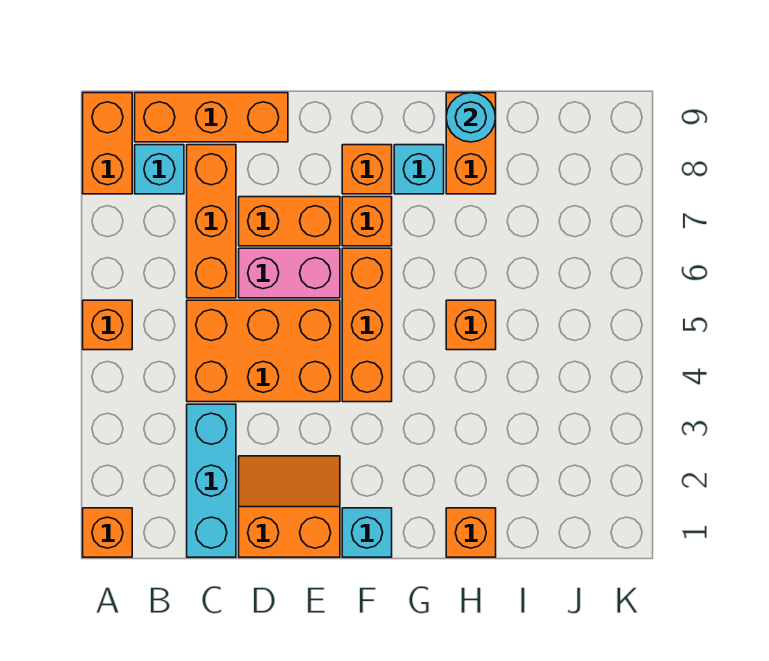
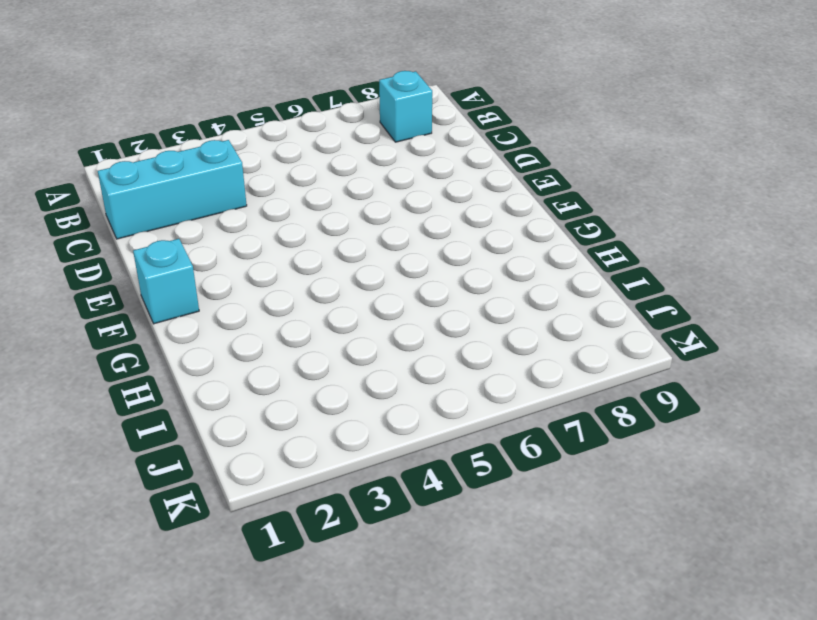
none -> orange 1x1 brick [83,508,132,557]
none -> orange 1x1 brick [83,300,132,350]
none -> orange 1x2 brick [83,93,132,194]

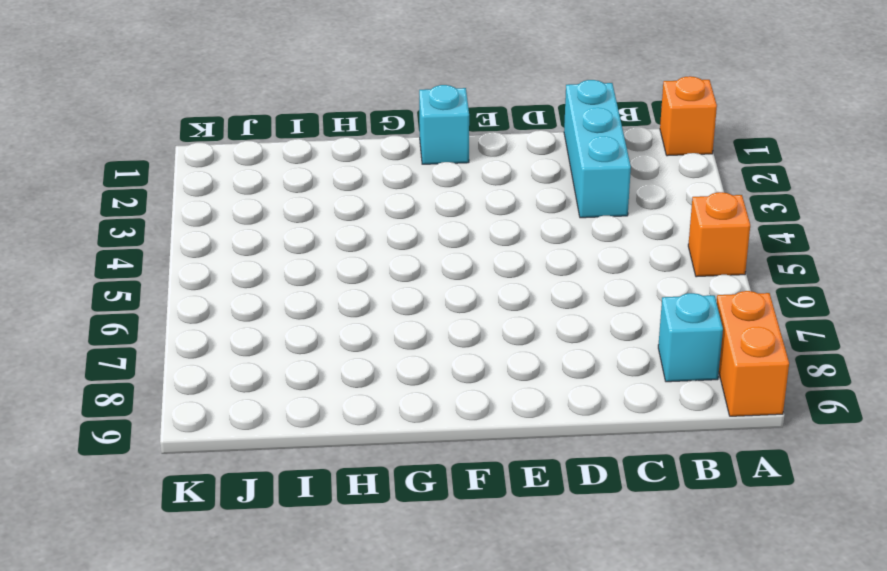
none -> orange 1x3 brick [135,93,288,142]
none -> orange 2x3 brick [187,300,340,402]
none -> orange 1x3 brick [187,145,236,298]

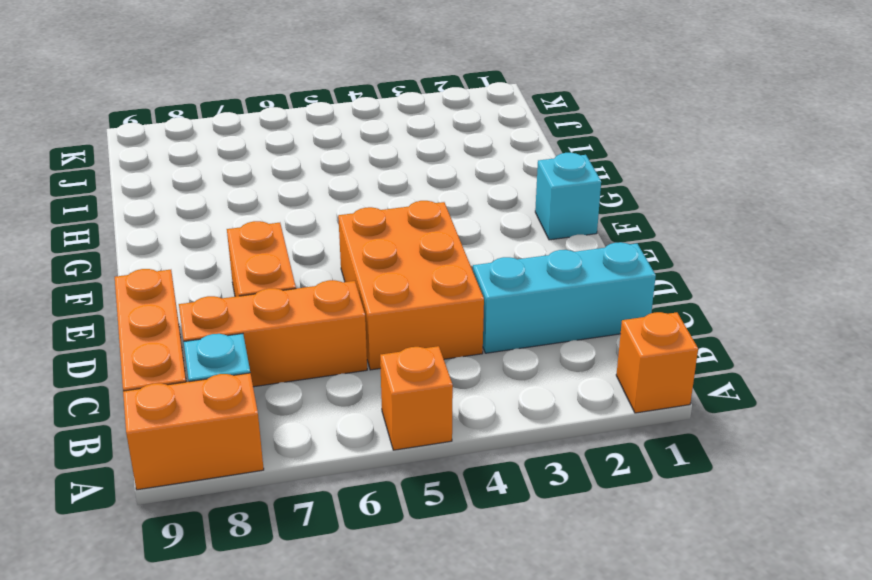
none -> orange 2x2 slope [239,456,340,557]
none -> pink 1x2 brick [239,248,340,298]
none -> orange 1x3 brick [342,248,392,402]

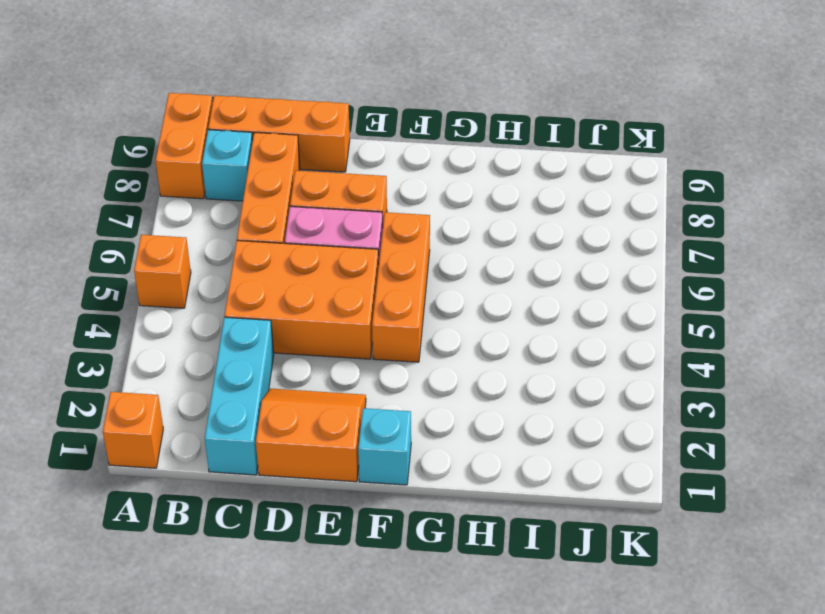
none -> orange 1x1 brick [342,197,392,246]
none -> orange 1x1 brick [342,145,392,194]
none -> cyan 1x1 brick [394,145,444,194]

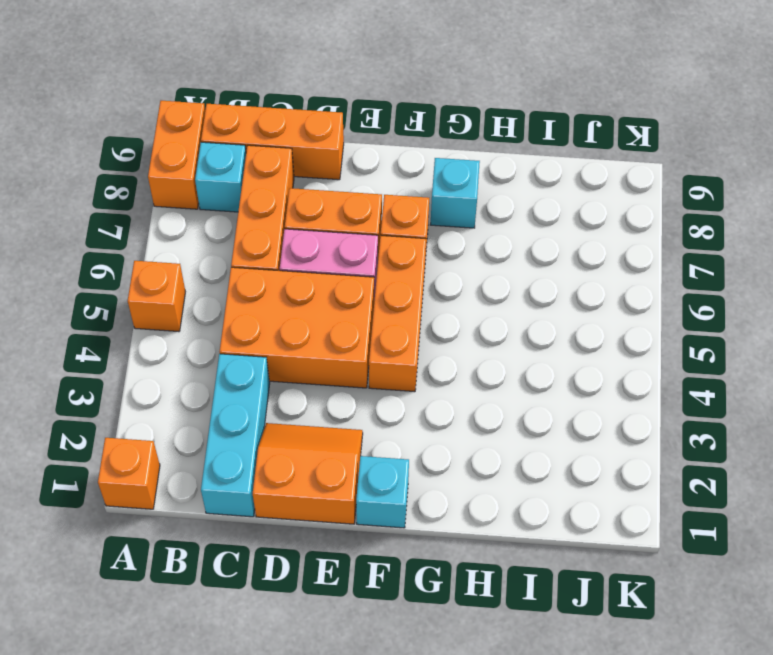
none -> orange 1x1 brick [342,145,392,194]
none -> orange 1x1 brick [446,508,496,557]
none -> orange 1x1 brick [446,300,496,350]

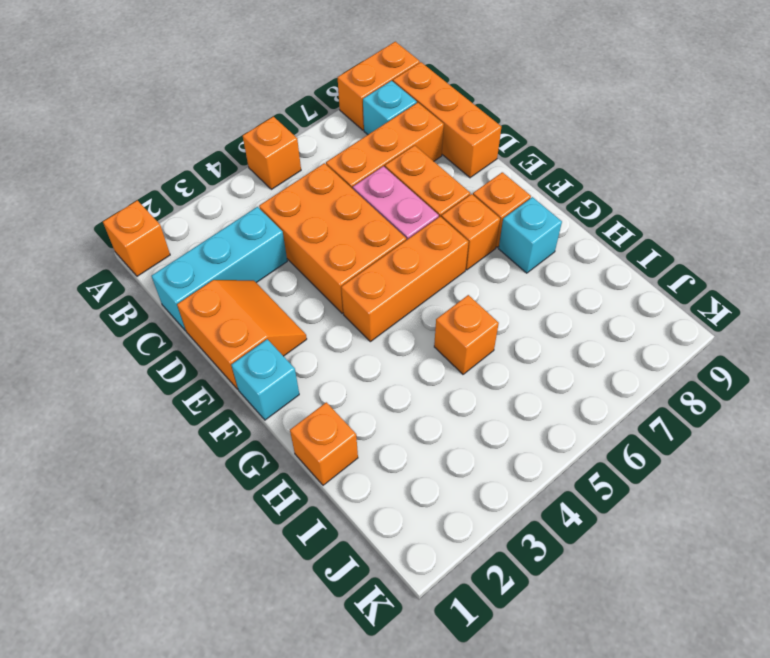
none -> orange 1x2 brick [446,93,496,194]
none -> cyan 1x1 round brick [446,93,496,142]

